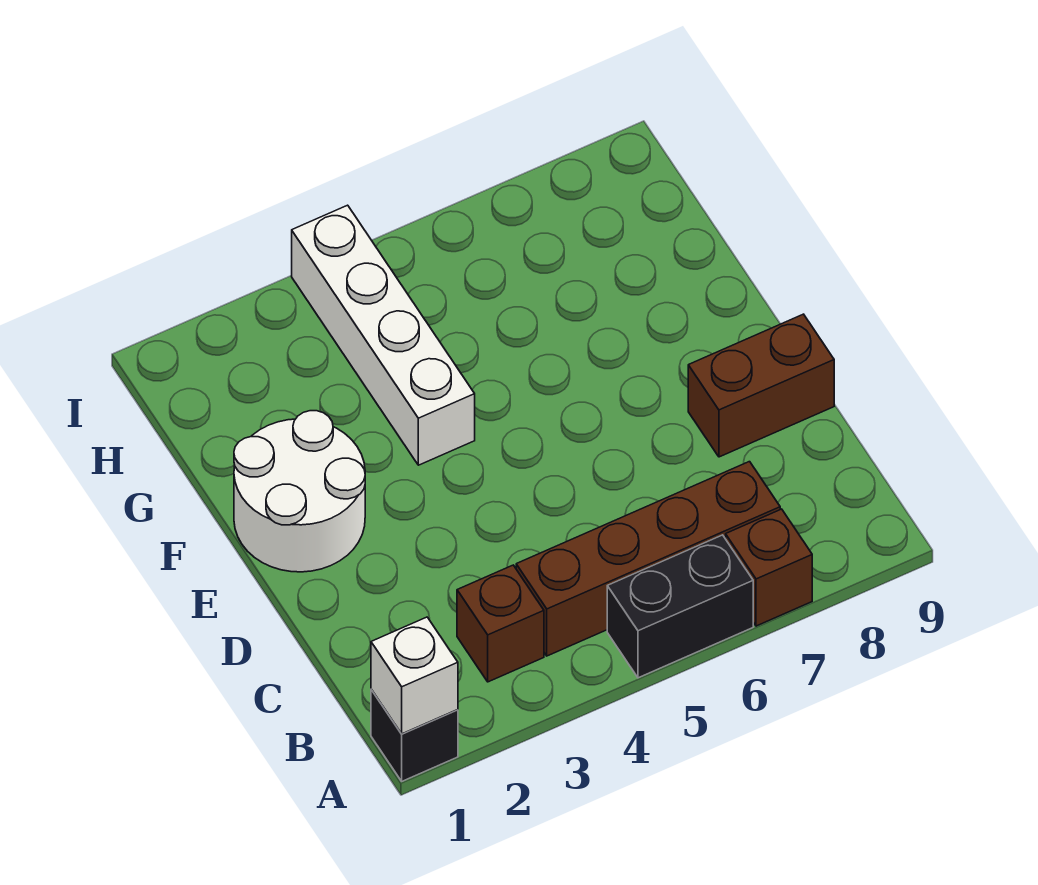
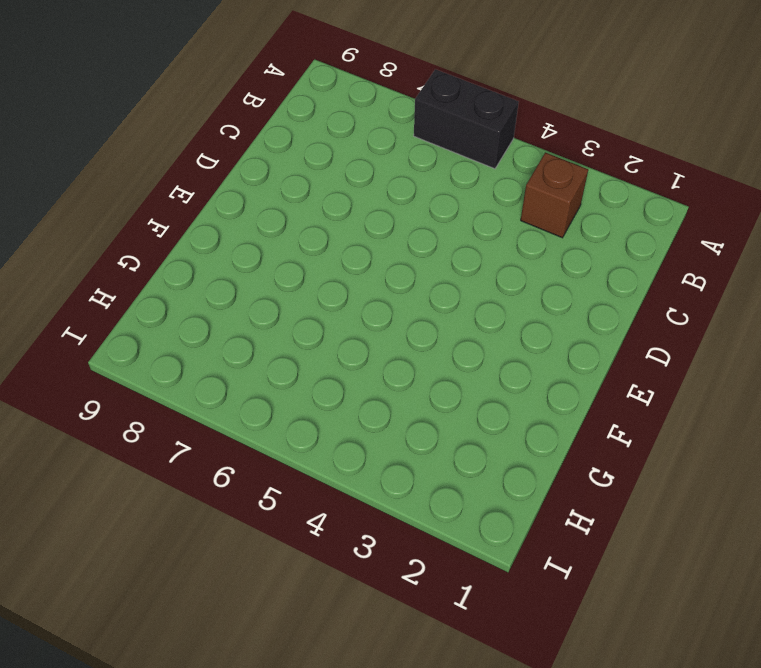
none -> black 1x1 brick [371,689,458,781]
none -> brown 1x1 brick [726,509,812,626]

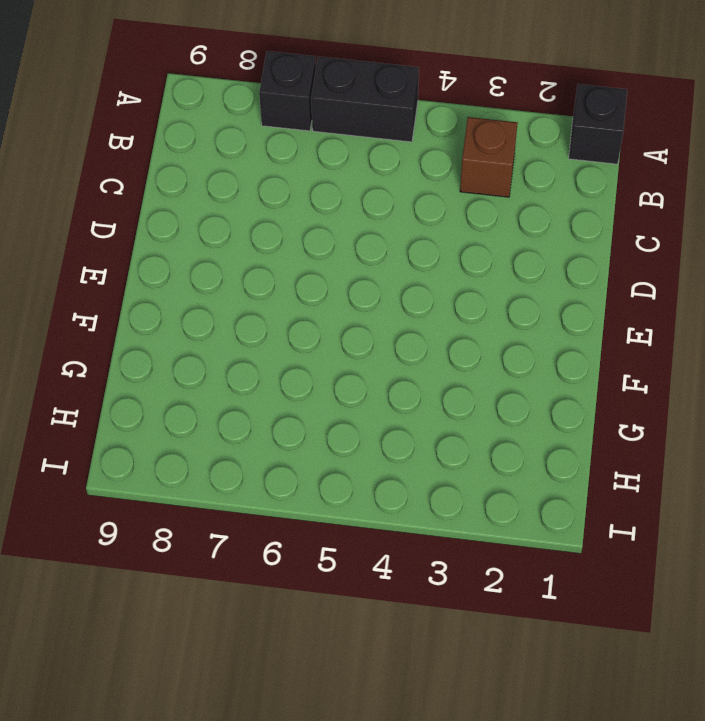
black 1x1 brick [259,51,316,131] -> brown 1x1 brick [726,509,812,626]
none -> brown 1x4 brick [516,462,780,656]
none -> brown 1x2 brick [688,314,834,457]

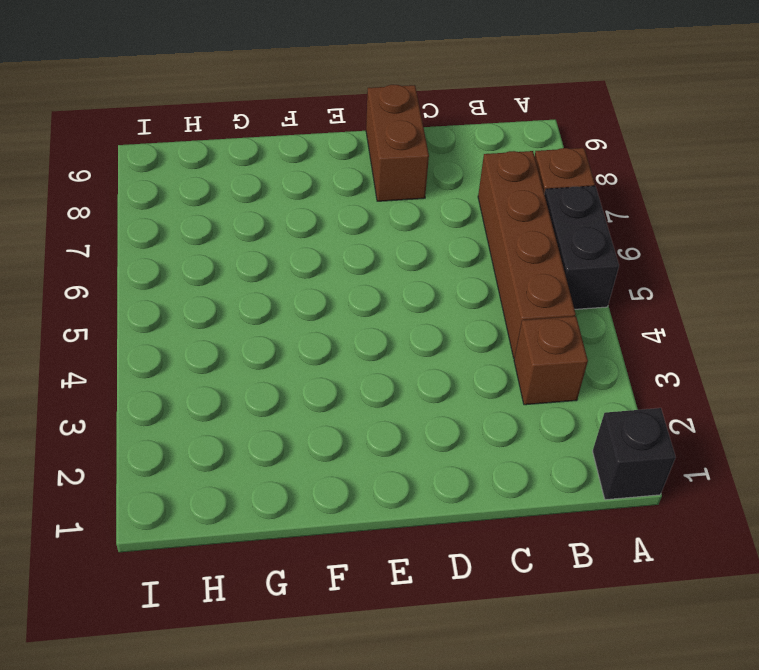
none -> white 2x2 round brick [234,411,365,572]
none -> white 1x4 brick [292,205,475,465]

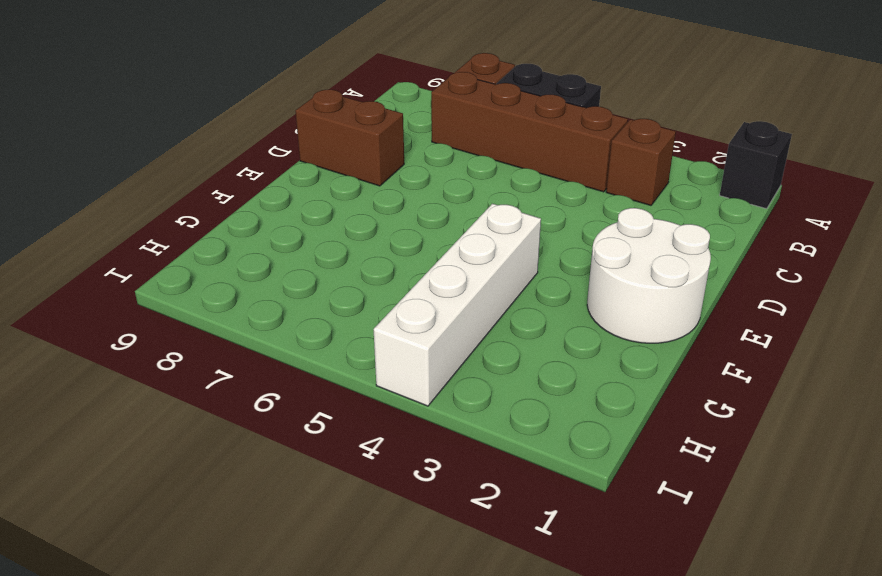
none -> white 1x1 brick [371,617,458,734]

